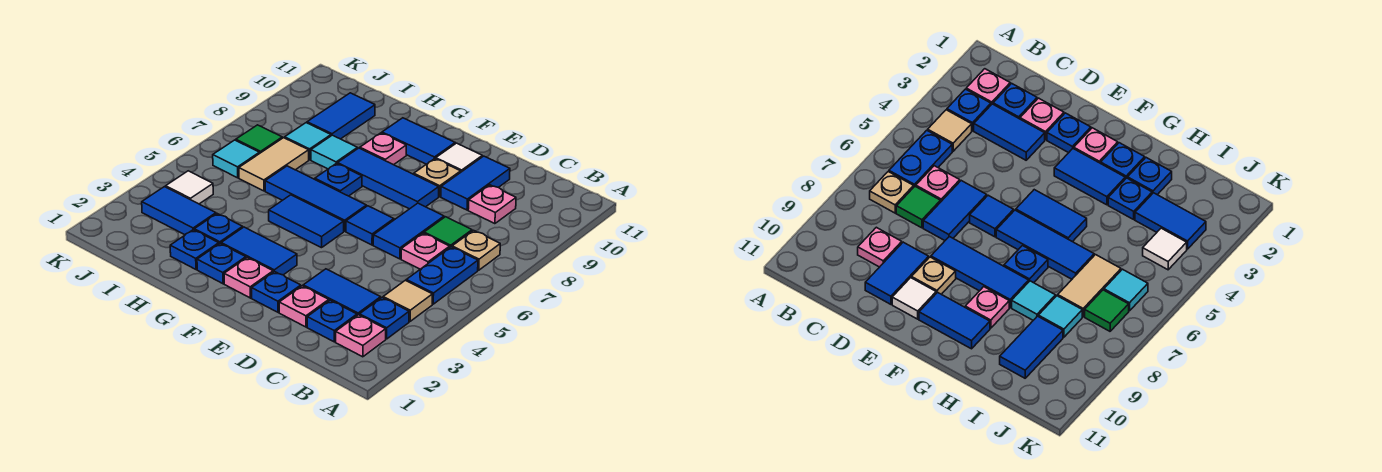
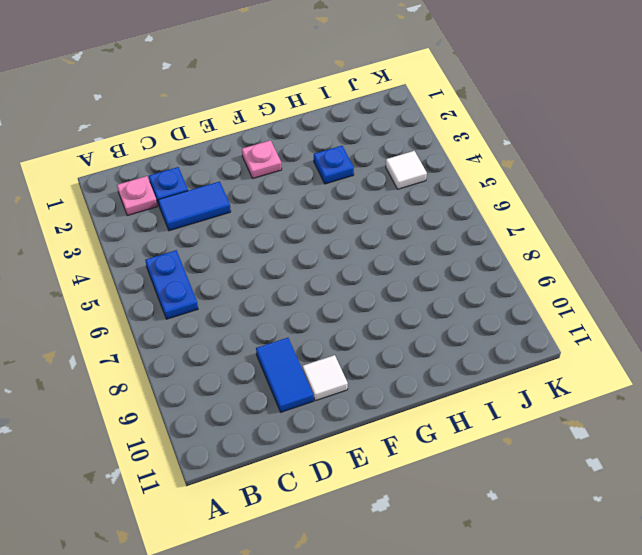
none -> blue 1x1 plate [360,298,409,339]
none -> tan 1x1 tile [383,280,432,321]
none -> tan 1x1 plate [452,230,500,270]
none -> pink 1x1 plate [401,233,450,269]

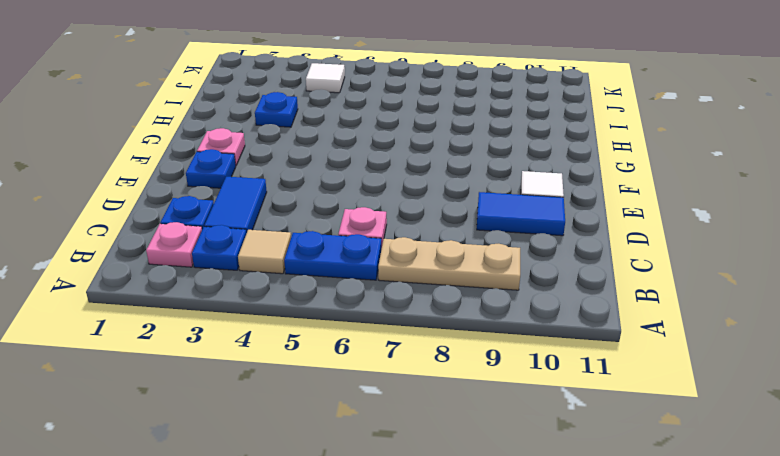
tan 1x3 plate [378,237,520,290] -> tan 1x1 plate [452,230,500,270]
none -> green 1x1 tile [424,217,472,247]
none -> pink 1x1 plate [468,185,516,224]
none -> pink 1x1 plate [279,286,329,327]
none -> blue 1x2 tile [373,203,444,259]

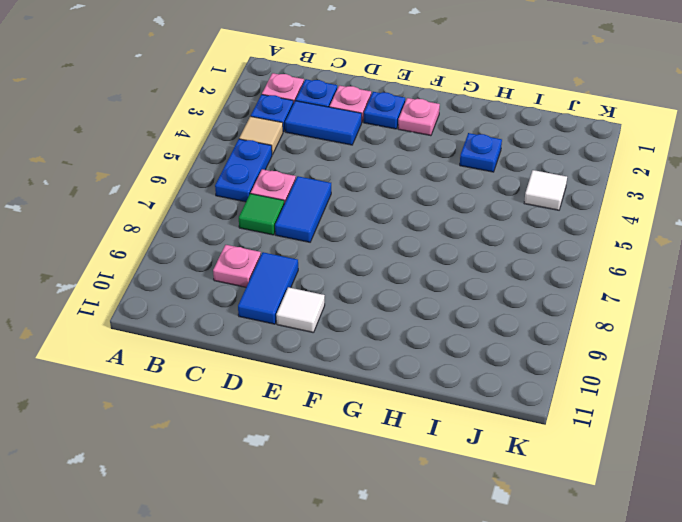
none -> tan 1x1 plate [452,230,500,270]
none -> blue 1x1 tile [346,206,394,245]
none -> blue 1x3 tile [337,148,439,209]
none -> tan 1x1 plate [414,159,461,197]

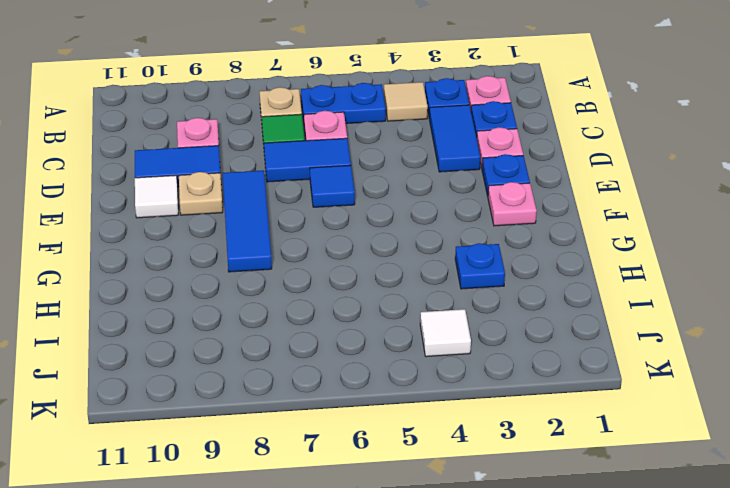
none -> blue 1x2 tile [221,227,297,275]
none -> blue 1x2 tile [269,195,344,248]
none -> blue 1x3 tile [265,166,366,231]
none -> blue 1x2 tile [382,118,455,164]

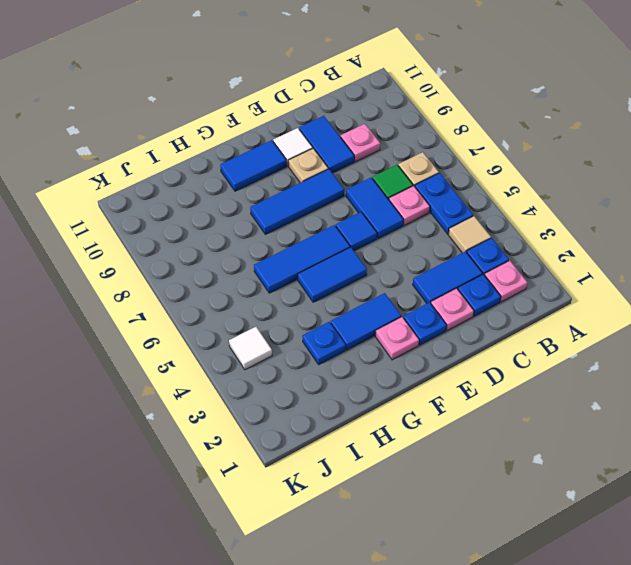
none -> blue 1x1 plate [197,244,246,284]
none -> blue 1x1 plate [315,163,362,196]
none -> pink 1x1 plate [360,133,406,165]
none -> blue 1x1 plate [170,230,219,269]

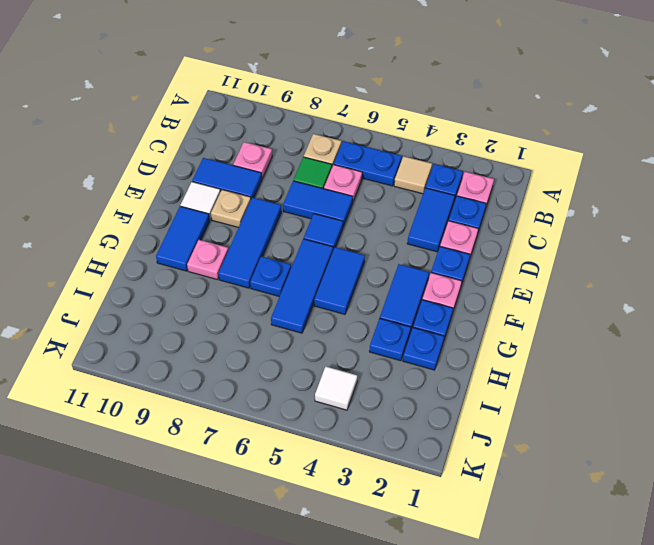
none -> cyan 1x1 tile [311,135,358,169]
none -> blue 1x2 tile [142,187,216,235]
none -> tan 1x2 tile [239,138,309,191]
none -> cyan 1x1 tile [285,123,331,160]

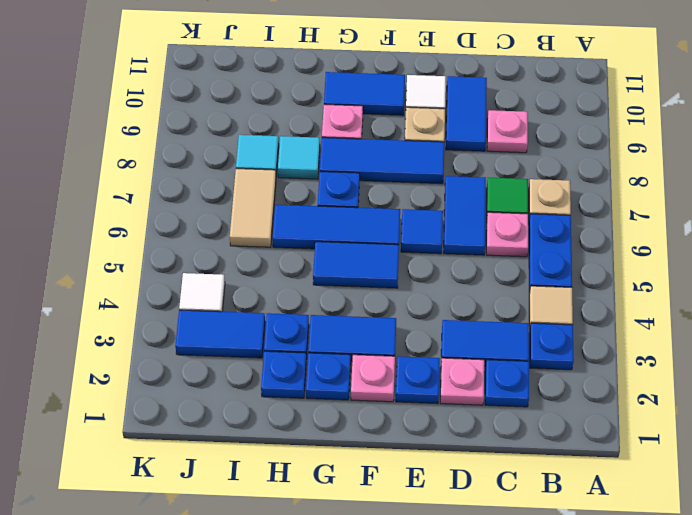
none -> pink 1x1 plate [336,315,386,357]
none -> blue 1x2 tile [307,93,375,139]
none -> cyan 1x1 tile [213,140,260,178]
none -> green 1x1 tile [236,125,282,153]

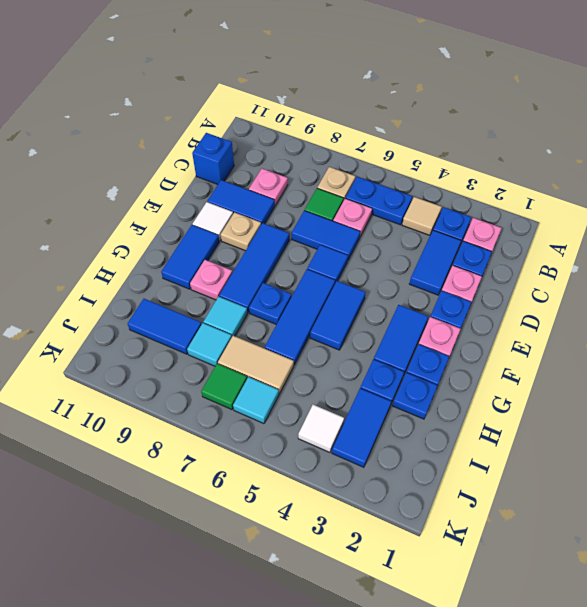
blue 1x1 brick [192,133,234,184] -> none

